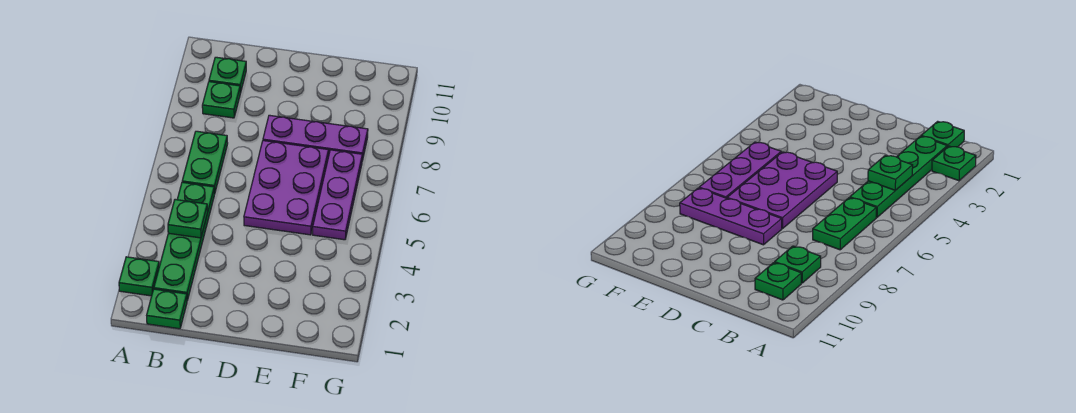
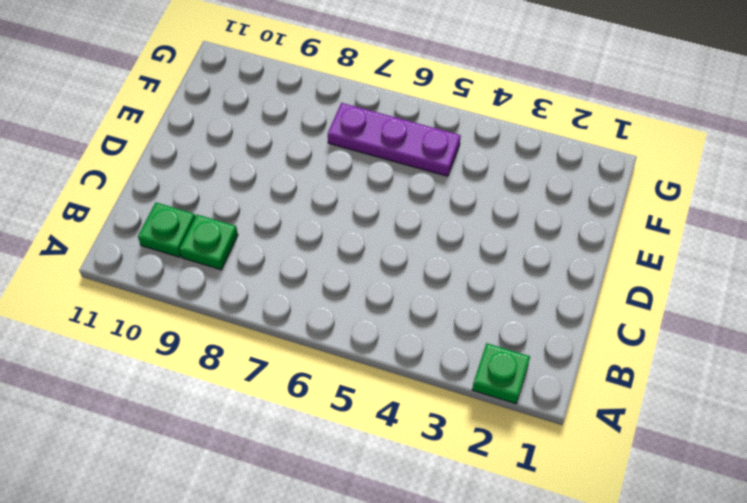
none -> green 1x1 plate [147,289,187,329]
none -> green 1x4 plate [154,182,214,300]

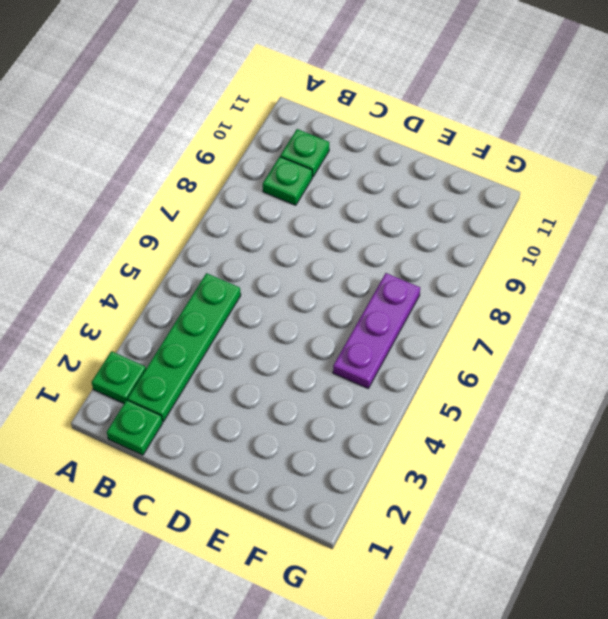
none -> green 1x2 plate [182,131,228,194]
none -> purple 2x3 plate [244,141,328,235]

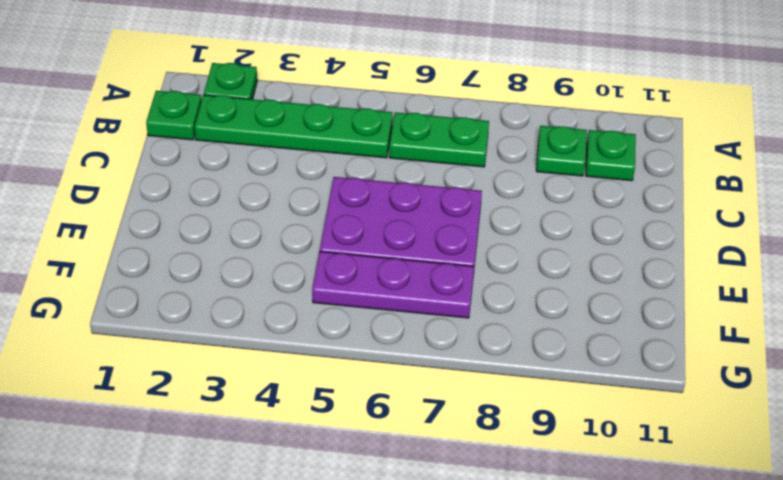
none -> purple 1x3 plate [263,115,368,161]
none -> green 1x1 plate [168,200,208,238]

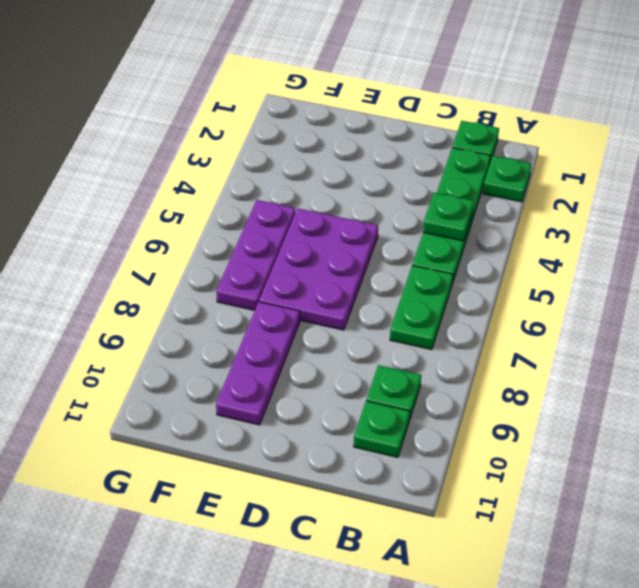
purple 1x3 plate [216,302,300,425] -> purple 1x3 plate turned to [263,115,368,161]

